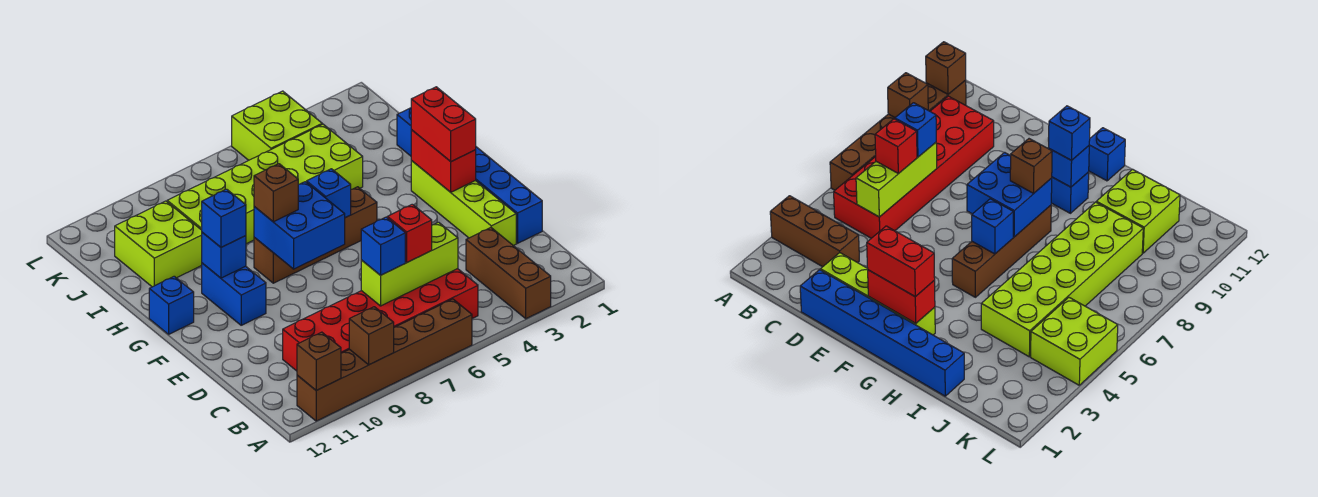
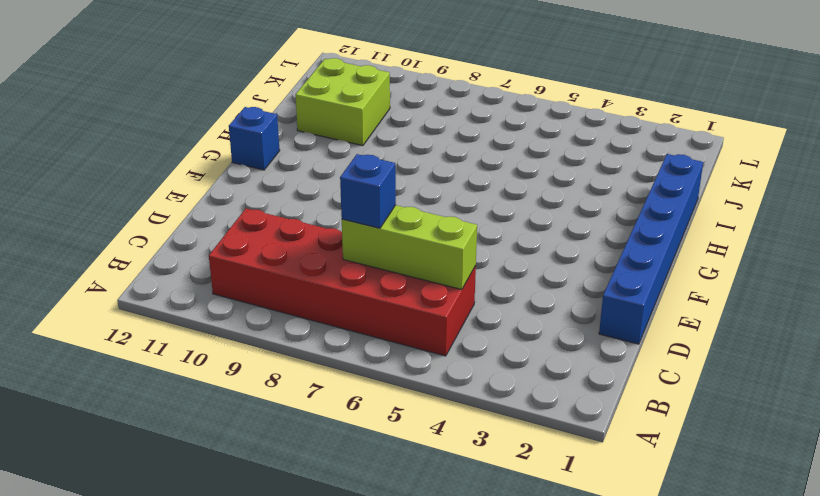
none -> brown 1x3 brick [466,228,551,319]
none -> brown 1x6 brick [297,299,472,421]
none -> lime 1x4 brick [411,161,516,246]

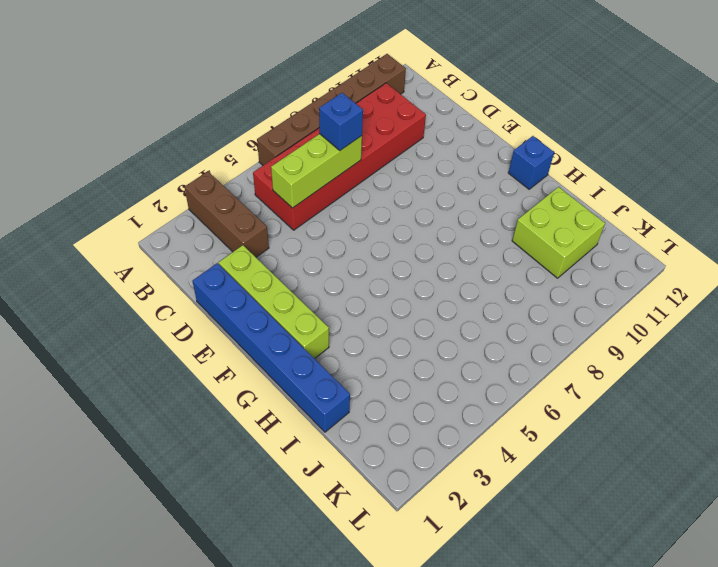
none -> blue 1x2 brick [202,263,266,325]
none -> brown 1x4 brick [254,187,377,283]
none -> lime 2x6 brick [167,124,363,244]

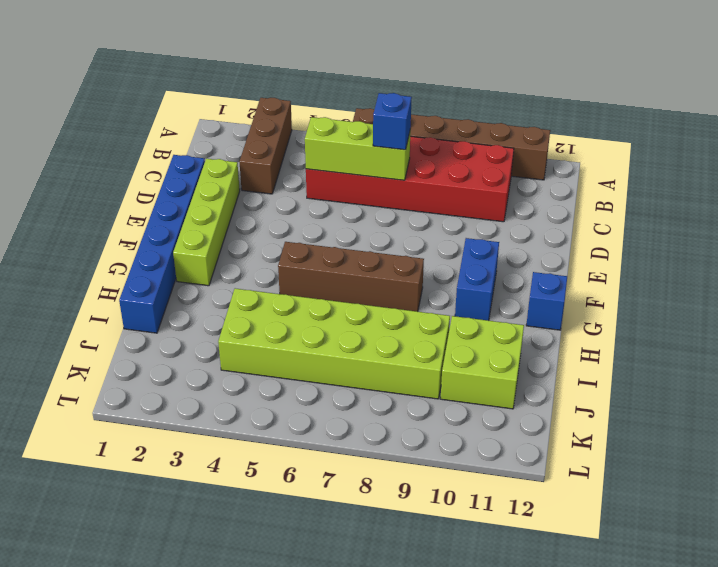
none -> lime 2x2 brick [232,91,322,160]
none -> brown 1x1 brick [349,307,394,365]
none -> brown 1x1 brick [297,332,341,390]

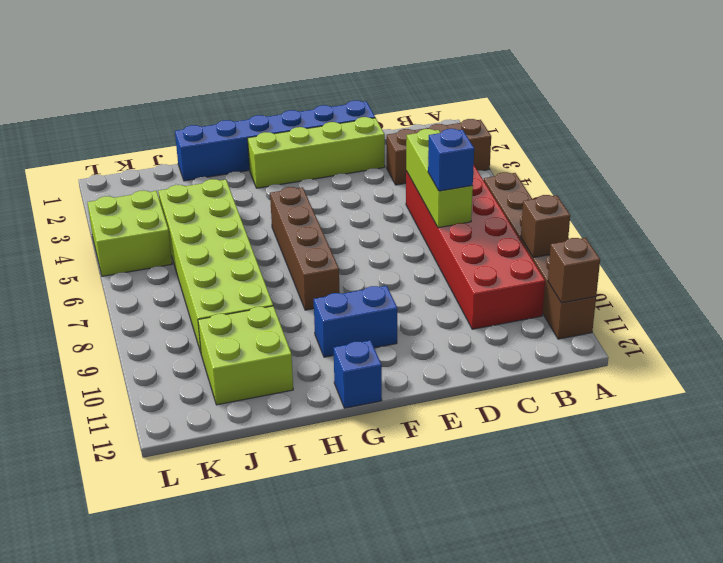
none -> red 1x2 brick [411,130,476,192]
none -> blue 2x2 brick [254,182,345,269]
none -> blue 1x1 brick [307,169,351,218]

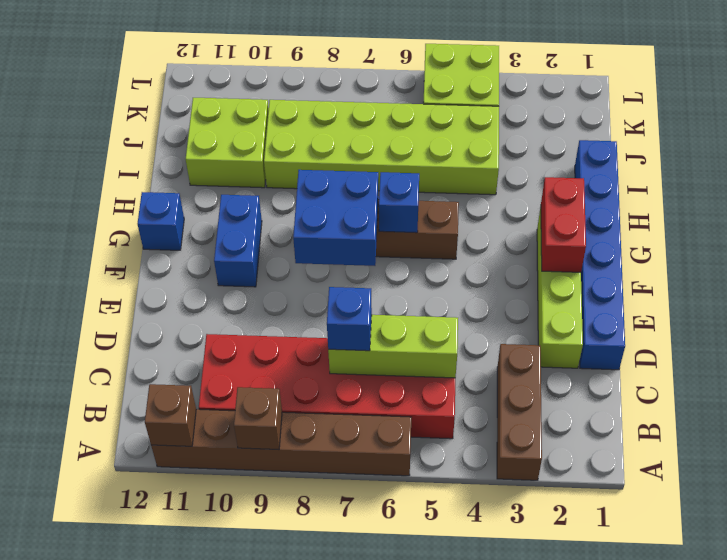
none -> blue 1x1 brick [202,232,246,278]
none -> red 1x1 brick [387,204,432,262]
none -> red 1x2 brick [411,87,476,162]

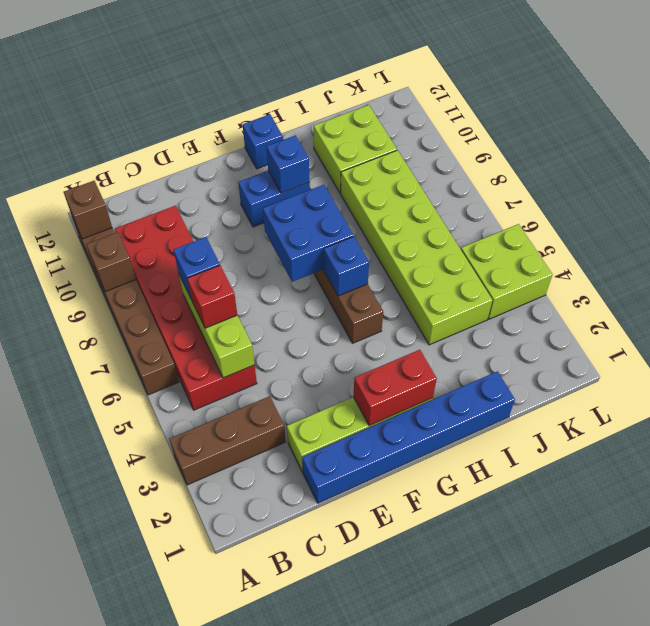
none -> red 1x2 brick [411,87,476,162]
none -> brown 1x1 brick [254,164,298,222]
none -> blue 1x1 brick [202,189,246,247]

